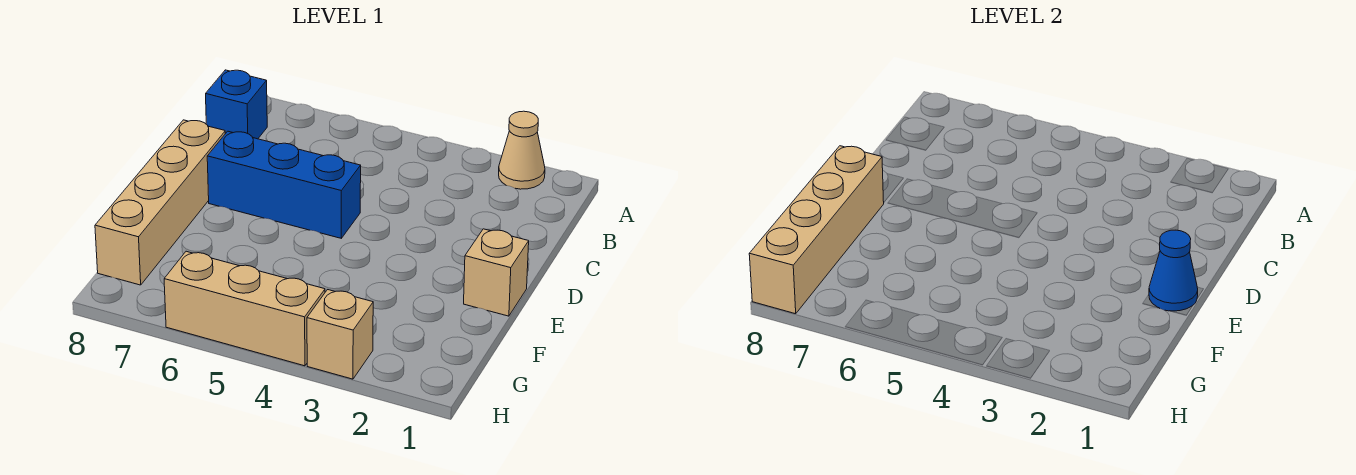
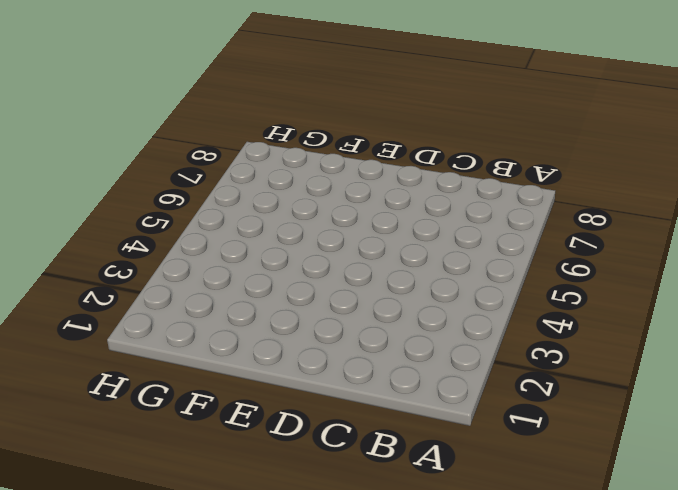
none -> tan 1x1 cone [499,111,545,189]
none -> blue 1x1 brick [206,70,267,139]

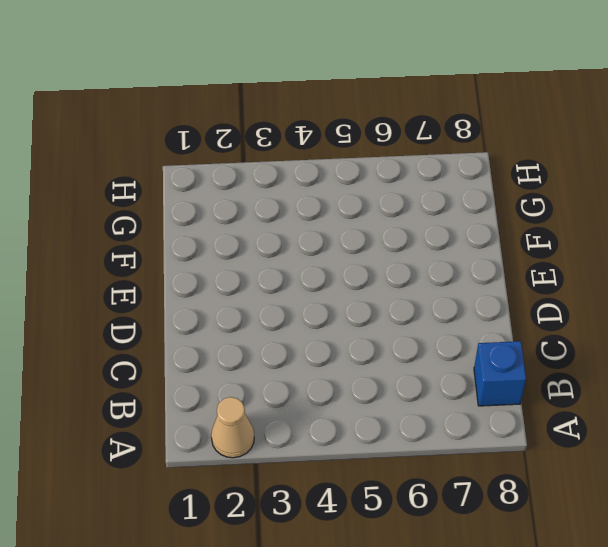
none -> blue 1x3 brick [207,131,361,238]
none -> tan 1x4 brick [95,120,225,285]

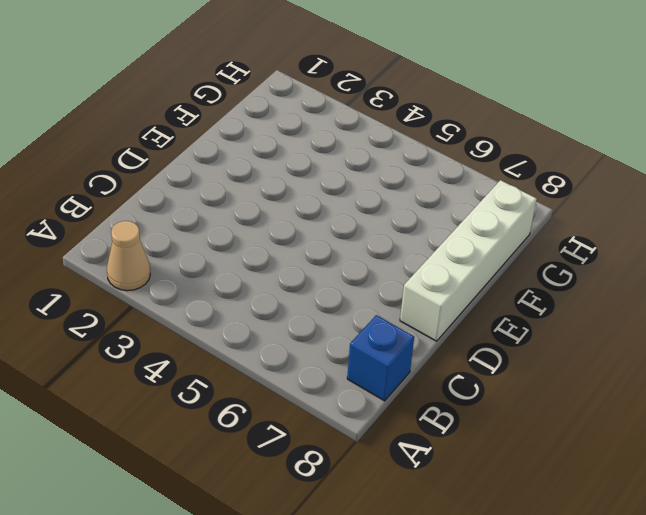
white 1x4 brick [400,180,537,341] -> tan 1x4 brick [95,120,225,285]
none -> blue 1x3 brick [207,131,361,238]
none -> tan 1x1 brick [464,229,529,316]

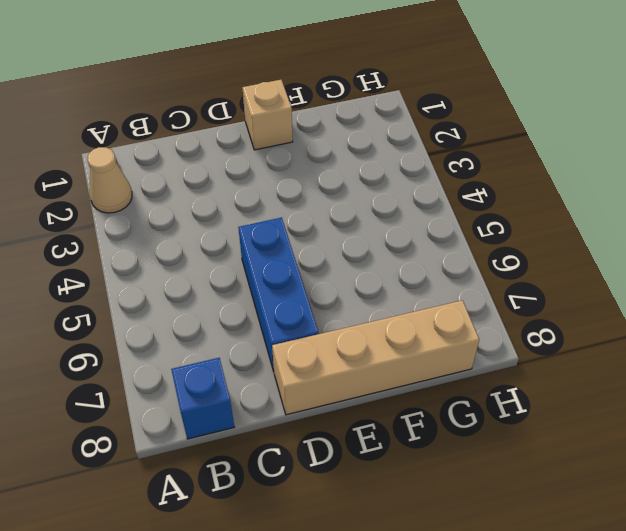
none -> tan 1x1 brick [307,290,373,379]
none -> tan 1x3 brick [164,251,325,366]

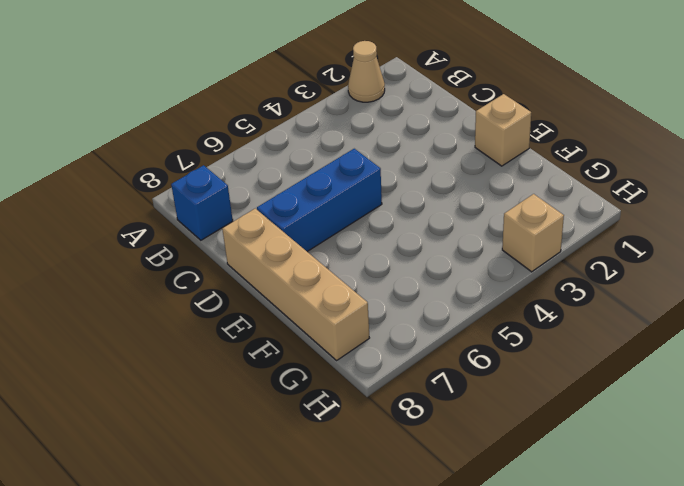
none -> tan 1x3 brick [164,251,325,366]
none -> blue 1x1 cone [1149,230,1198,311]

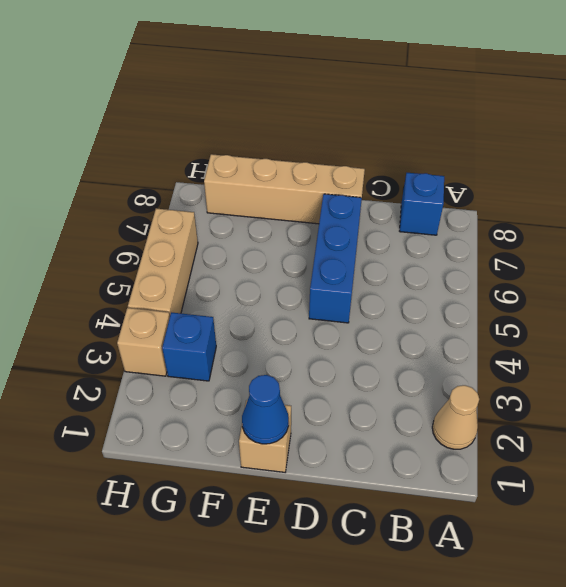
blue 1x1 brick [162,312,216,381] -> none
none -> tan 1x4 brick [749,146,884,314]

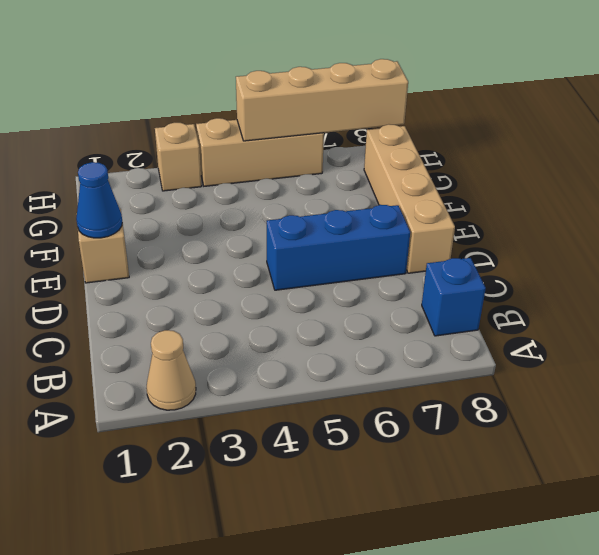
tan 1x4 brick [236,59,408,141] -> tan 1x4 brick turned to [749,146,884,314]

